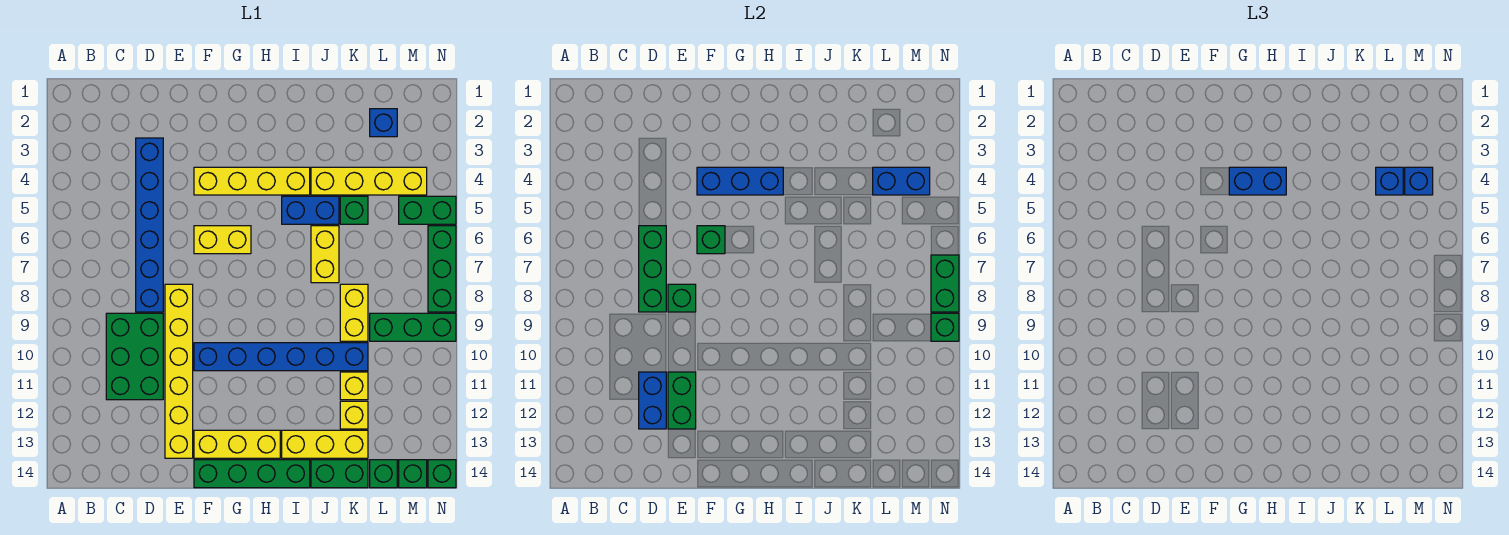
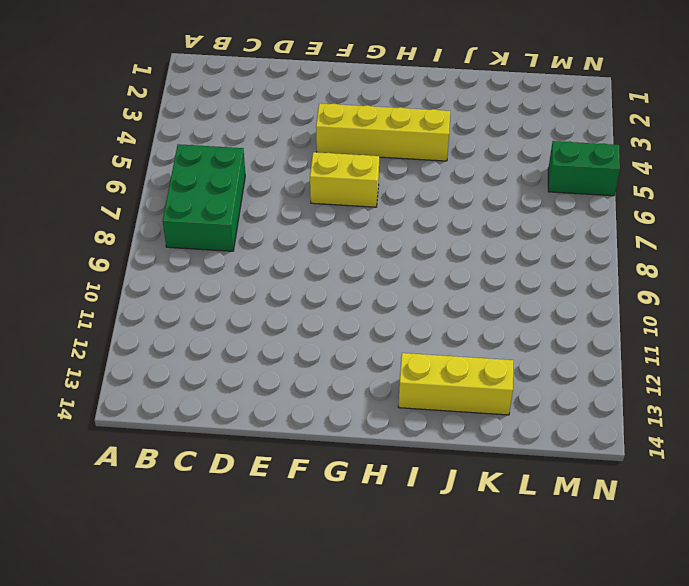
green 2x3 brick [163,144,245,251] -> green 2x3 brick moved to [106,313,163,400]
none -> blue 1x6 brick [136,138,163,312]
none -> yellow 1x6 brick [165,284,193,458]
none -> blue 1x6 brick [194,343,368,371]
none -> yellow 1x3 brick [194,430,280,458]

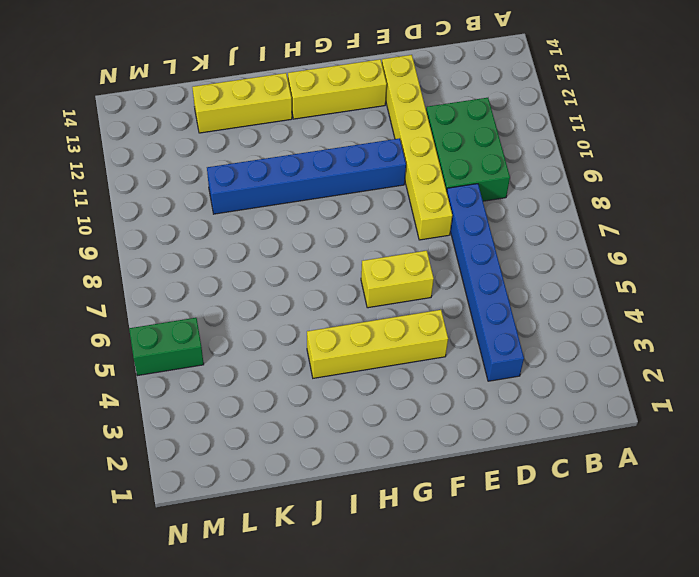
none -> green 1x4 brick [194,460,310,488]
none -> blue 1x2 brick [282,196,339,224]
none -> yellow 1x4 brick [311,167,427,195]
none -> yellow 1x2 brick [311,226,339,283]

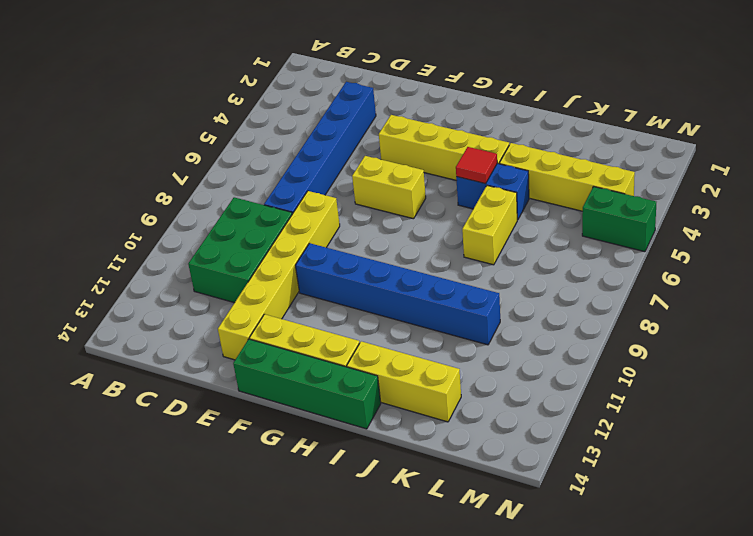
red 1x1 tile [456,147,497,184] -> none
none -> green 1x2 brick [311,460,368,488]
none -> green 1x1 brick [340,196,368,224]
none -> yellow 1x2 brick [340,284,368,341]
none -> yellow 1x1 brick [340,372,368,400]

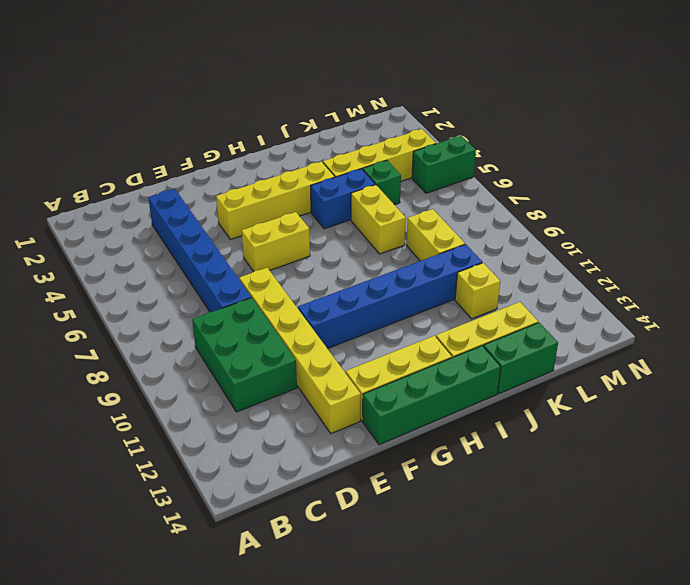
none -> yellow 1x1 brick [340,401,368,429]
none -> blue 1x1 brick [370,109,397,137]
none -> green 1x3 brick [370,313,456,341]
none -> green 1x1 brick [370,460,397,488]

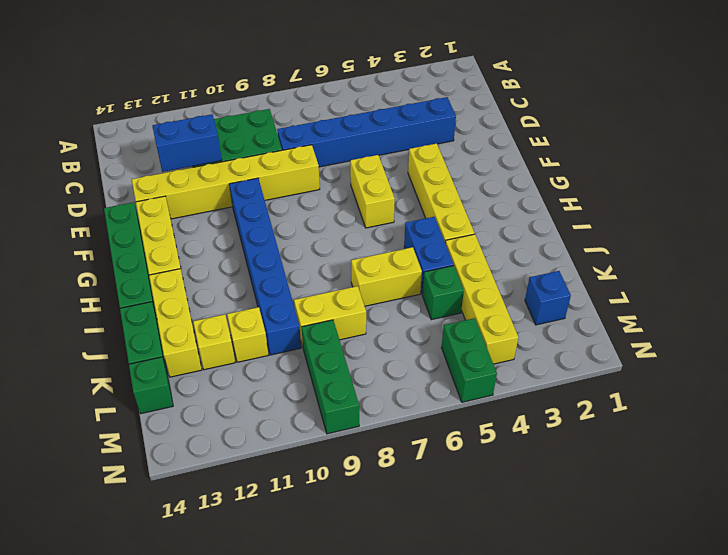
none -> green 1x1 brick [399,460,427,488]
none -> green 1x3 brick [428,226,456,312]
none -> green 1x1 brick [428,460,456,488]
none -> green 1x3 brick [639,226,666,312]

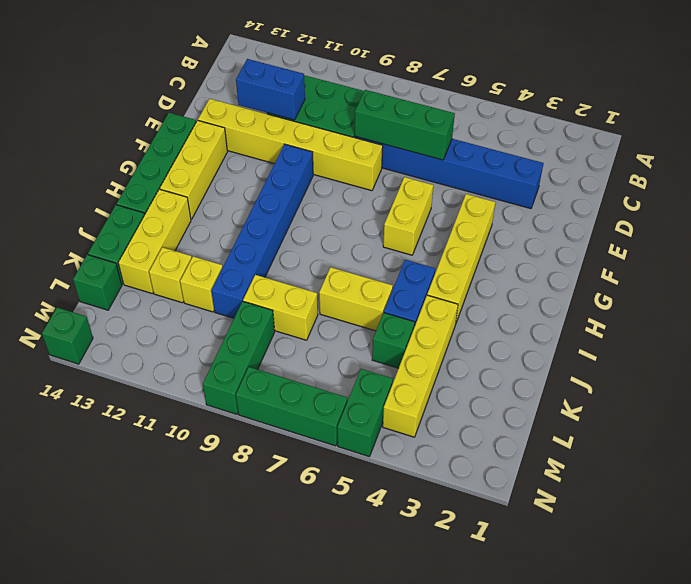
none -> blue 1x1 brick [370,109,397,137]
none -> green 1x1 brick [399,460,427,488]
none -> green 1x1 brick [668,284,696,312]
none -> green 1x2 brick [668,372,696,429]

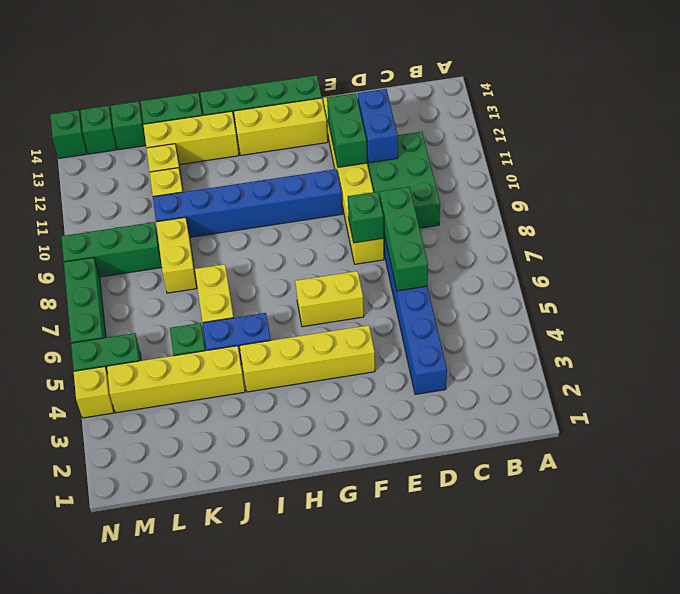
yellow 1x1 brick [74,367,114,418] -> none
none -> blue 1x1 brick [370,109,397,137]
none -> blue 1x3 brick [697,167,783,195]
none -> green 1x1 brick [697,226,725,254]
none -> blue 1x2 brick [873,167,930,195]

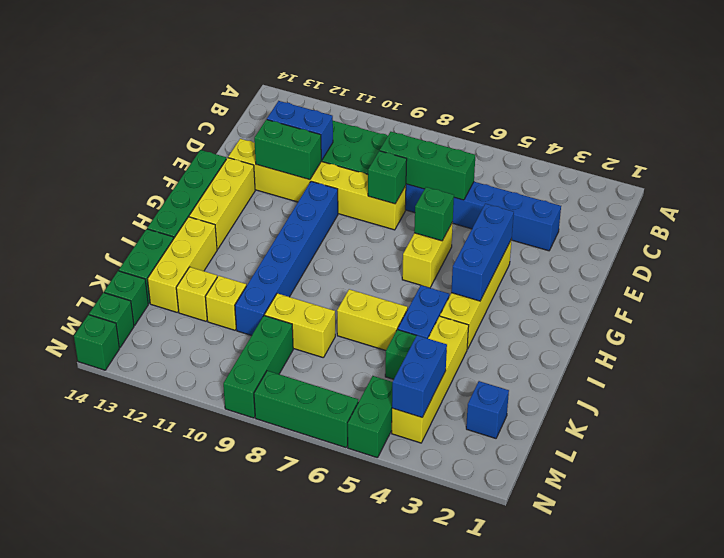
none -> green 1x2 brick [931,255,959,312]
none -> green 1x1 brick [931,313,959,341]
none -> blue 1x2 brick [1229,167,1286,195]
none -> blue 1x1 brick [1376,167,1403,195]

